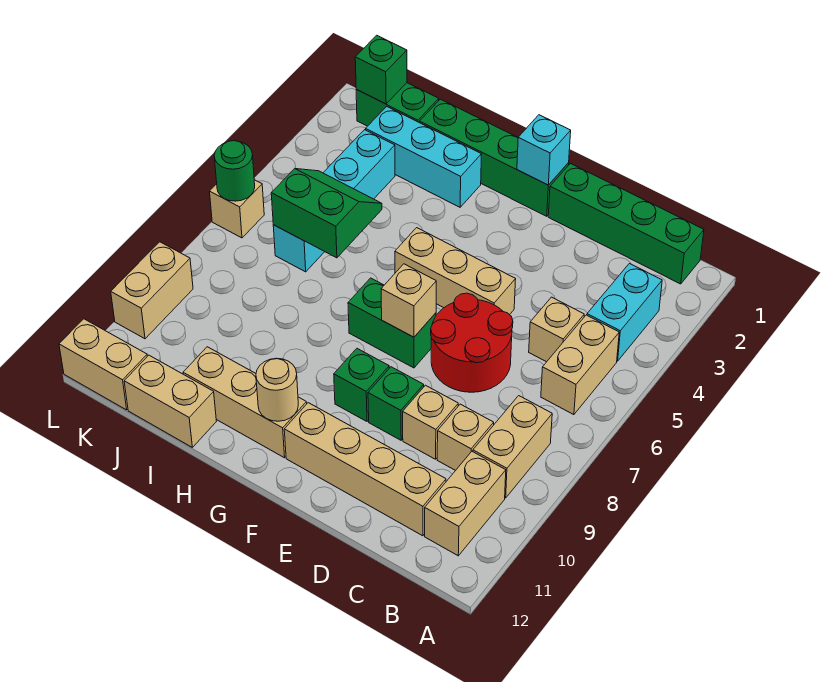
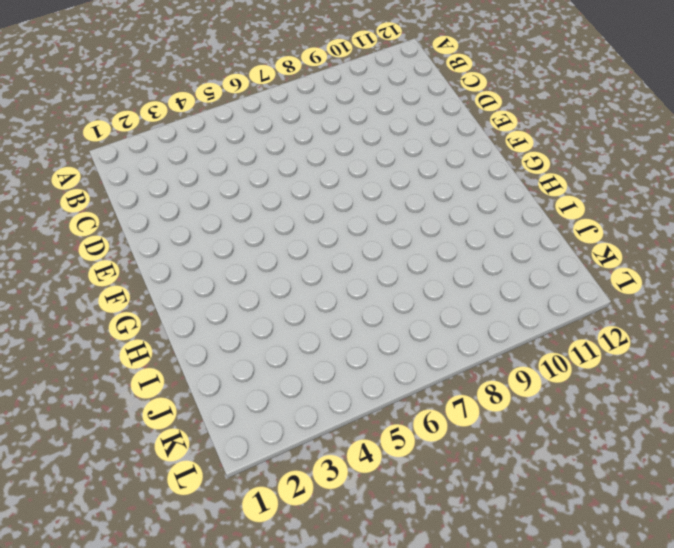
none -> green 1x4 brick [548,163,704,284]
none -> cyan 1x2 brick [587,264,662,361]
none -> tan 1x2 brick [541,315,619,415]

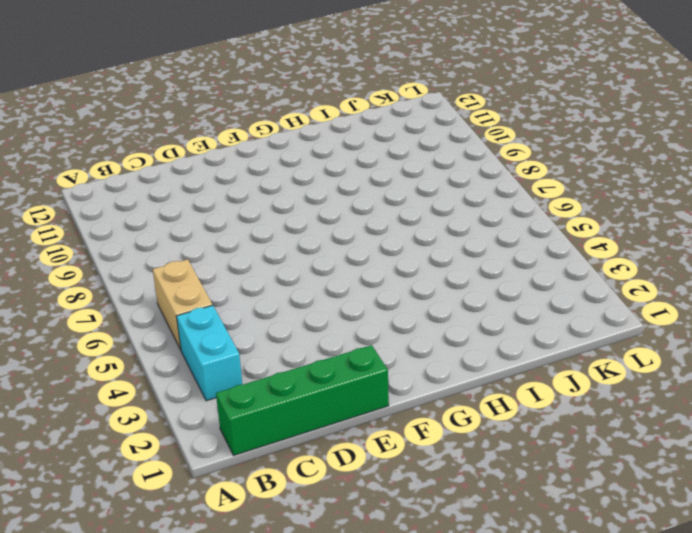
none -> tan 1x2 brick [473,396,552,498]
none -> tan 1x2 brick [425,452,506,556]
none -> tan 1x1 brick [529,297,584,362]

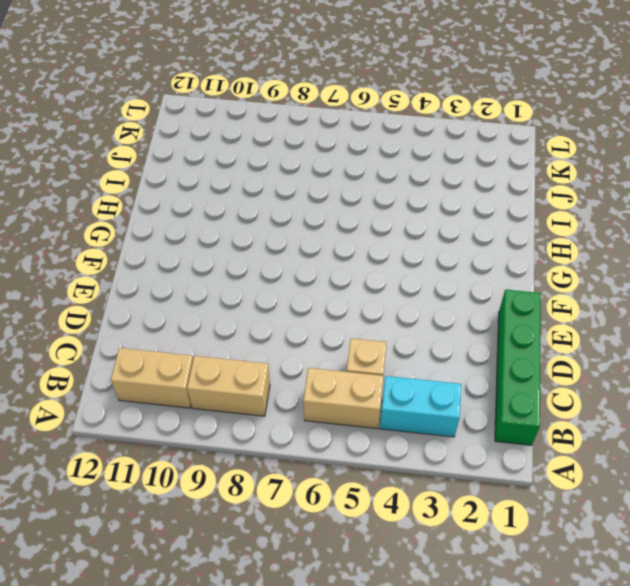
none -> tan 1x1 brick [437,404,494,471]
none -> tan 1x4 brick [284,403,446,536]
none -> red 2x2 round brick [431,293,513,392]

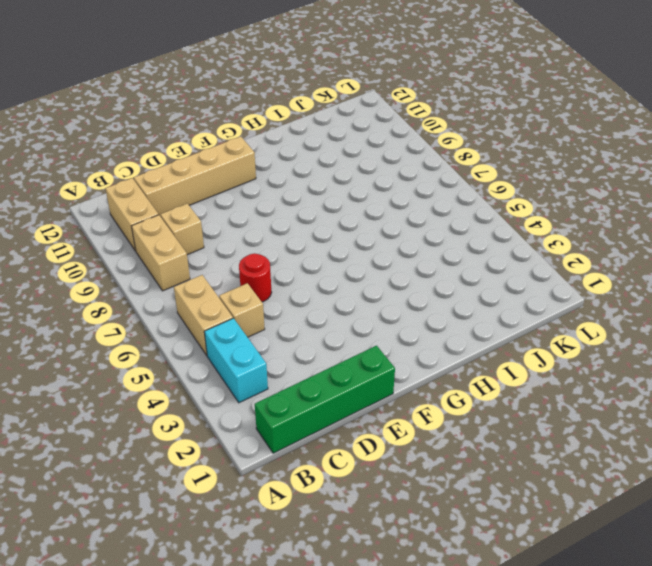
red 1x1 round brick [239,253,272,302] -> red 2x2 round brick [431,293,513,392]
none -> tan 1x1 brick [403,385,458,459]
none -> tan 1x3 brick [395,228,516,315]
none -> green 1x1 brick [368,367,424,440]

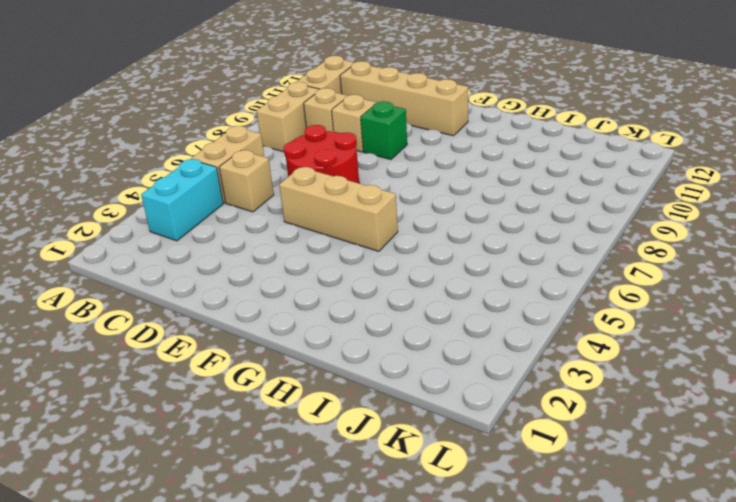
none -> green 1x4 brick [548,163,704,284]
none -> green 1x4 brick [420,99,569,216]
none -> green 1x2 brick [348,278,436,368]

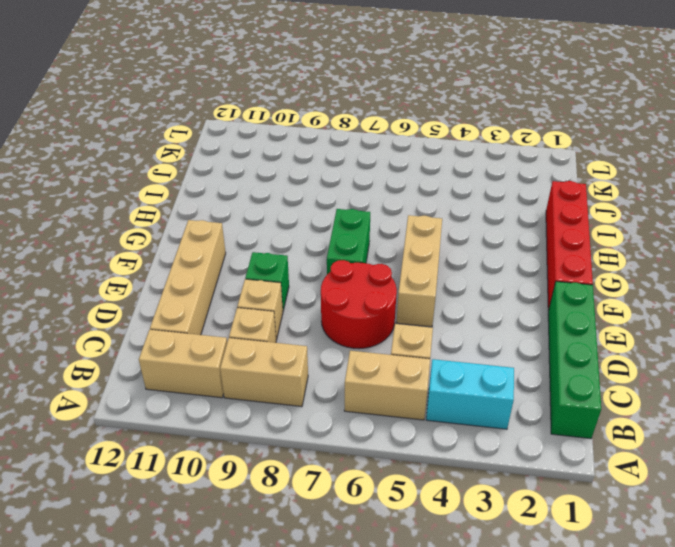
red 1x4 brick [546,181,593,310] -> green 1x4 brick [420,99,569,216]
none -> green 1x1 brick [334,349,389,421]
none -> tan 1x3 brick [183,347,307,458]
none -> cyan 1x3 brick [366,107,482,207]

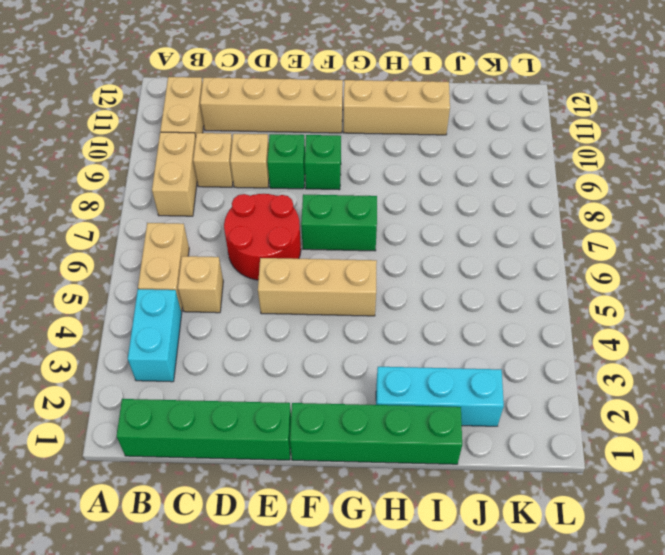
none -> tan 1x2 brick [124,355,216,447]
none -> green 1x2 brick [356,83,439,126]
none -> cyan 1x4 brick [273,130,395,272]

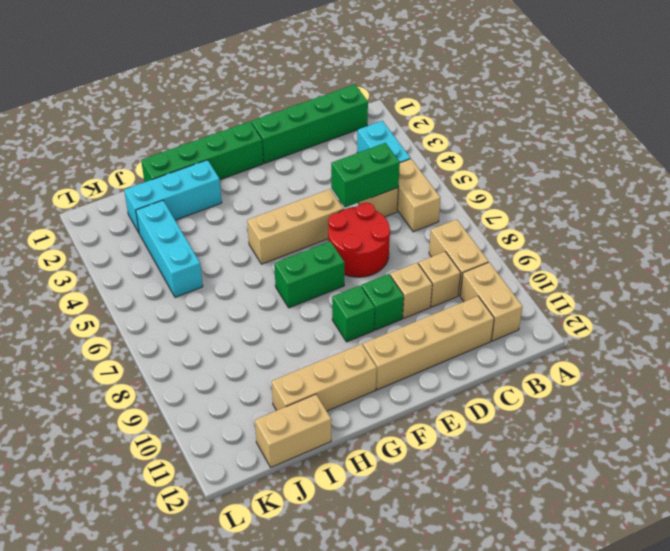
green 1x2 brick [331,143,400,207] -> green 1x2 brick moved to [356,83,439,126]
cyan 1x3 brick [136,200,203,297] -> cyan 1x4 brick [273,130,395,272]
none -> tan 1x2 brick [59,319,147,410]
none -> tan 1x1 brick [210,180,264,238]
none -> tan 1x2 brick [111,242,193,339]

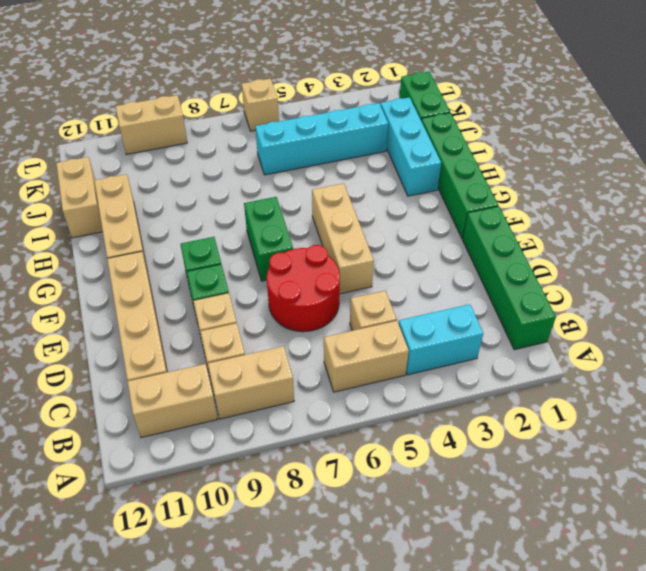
none -> tan 1x2 brick [59,319,147,410]
none -> cyan 1x1 brick [517,115,571,185]
none -> tan 1x1 brick [381,264,436,337]

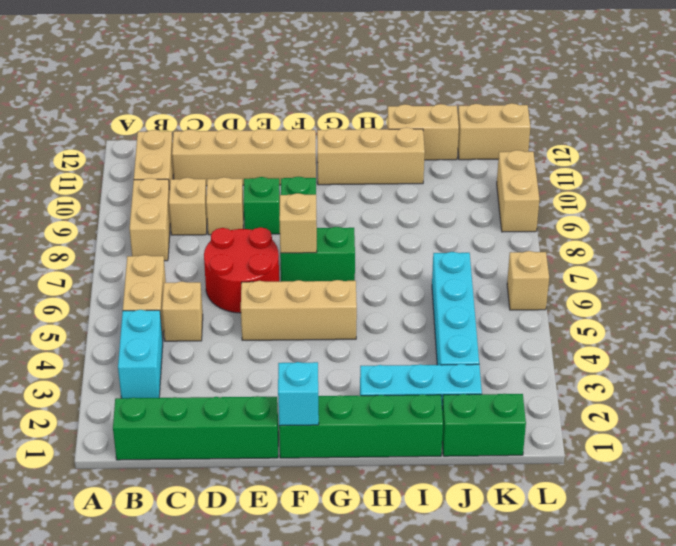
none -> tan 1x1 round brick [256,358,298,421]
none -> green 2x2 slope [271,169,382,258]
none -> green 1x1 brick [355,35,407,104]

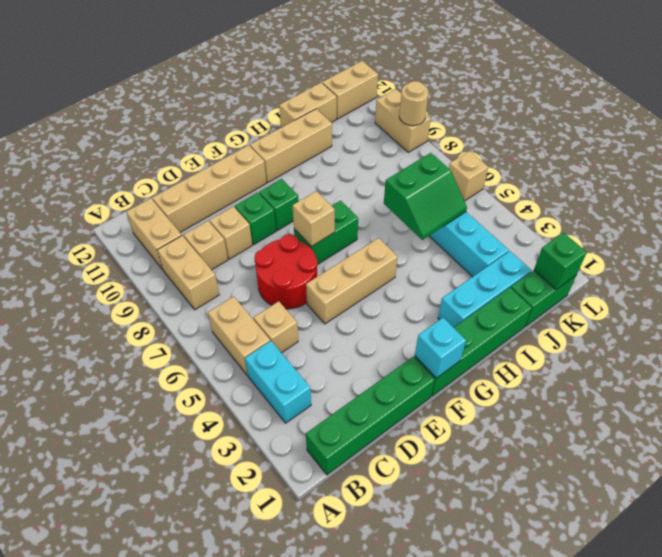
tan 1x1 round brick [399,81,429,126] -> tan 1x1 round brick moved to [256,358,298,421]
none -> green 1x1 round brick [214,141,255,201]

